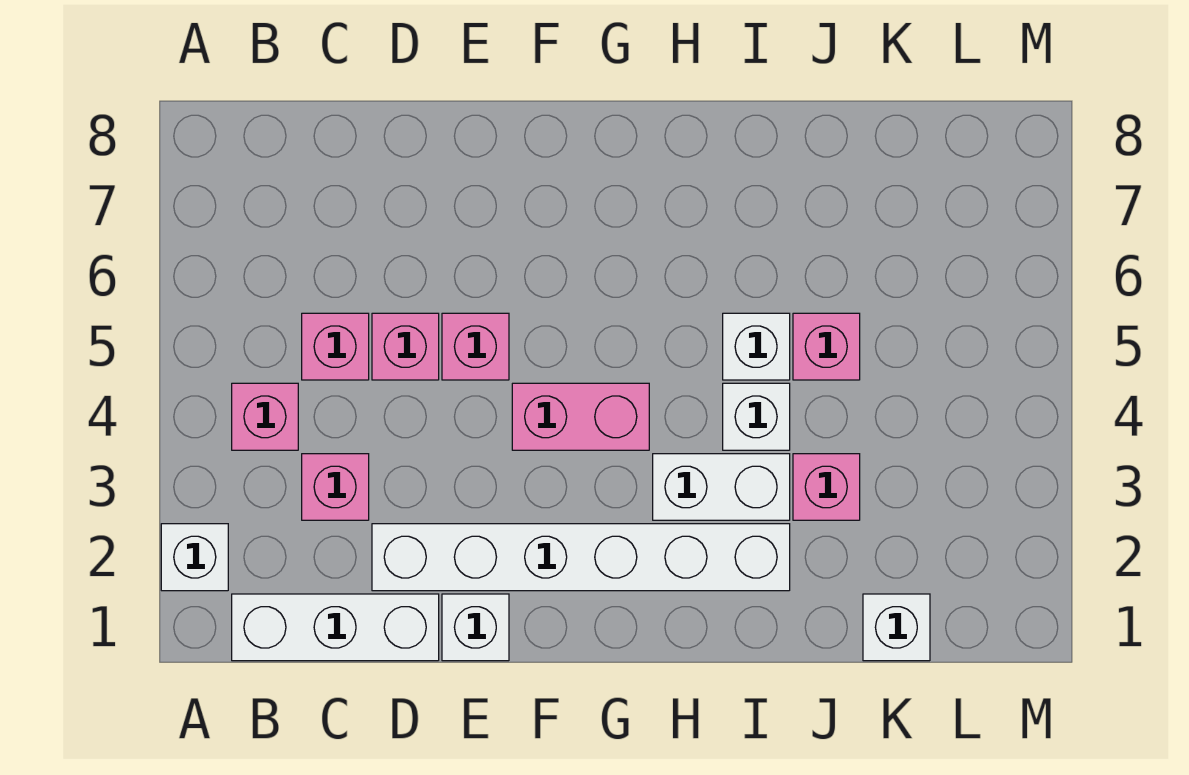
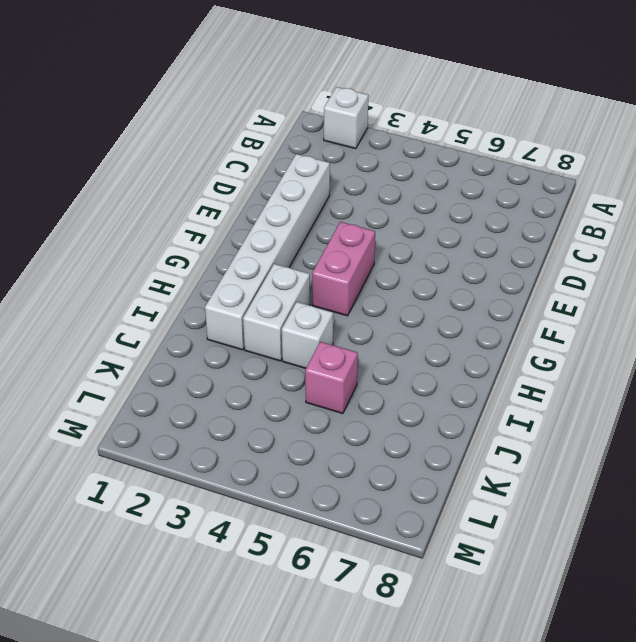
none -> white 1x3 brick [232,594,439,661]
none -> pink 1x1 brick [232,383,298,450]
none -> pink 1x1 brick [302,454,369,520]

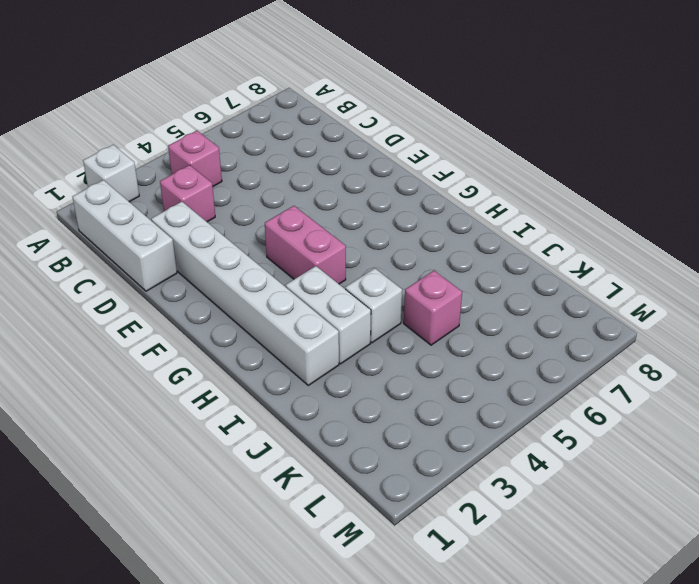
none -> pink 1x1 brick [302,313,369,380]
none -> pink 1x1 brick [372,313,439,380]
none -> white 1x1 brick [442,594,509,661]

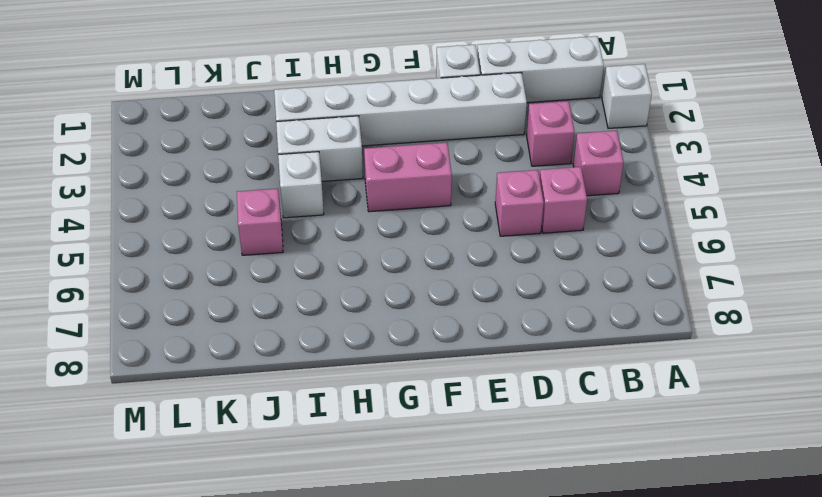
none -> pink 1x1 brick [442,313,509,380]
none -> white 1x1 brick [723,313,790,380]
none -> pink 1x1 brick [793,454,860,520]

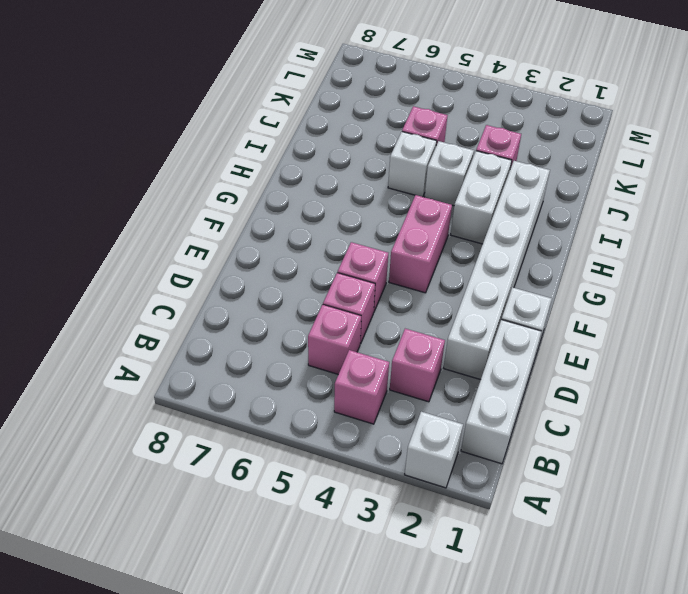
none -> white 1x1 brick [863,594,930,661]

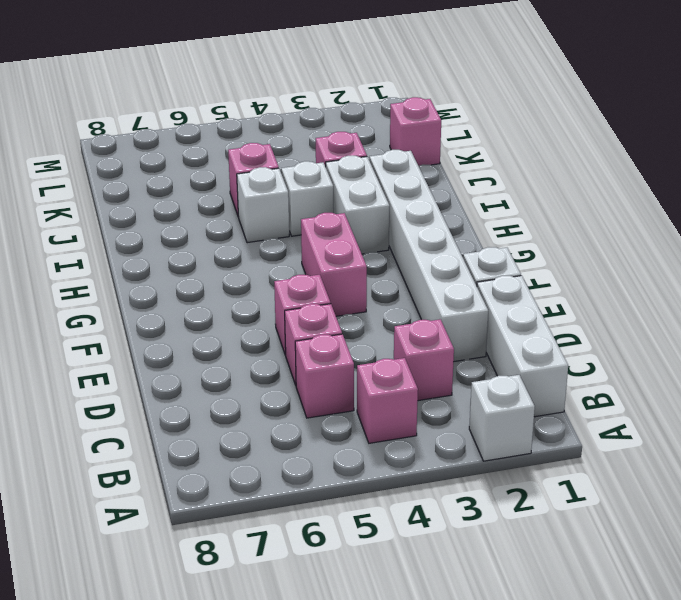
pink 1x1 brick [390,97,441,166] -> white 1x1 brick [863,594,930,661]

